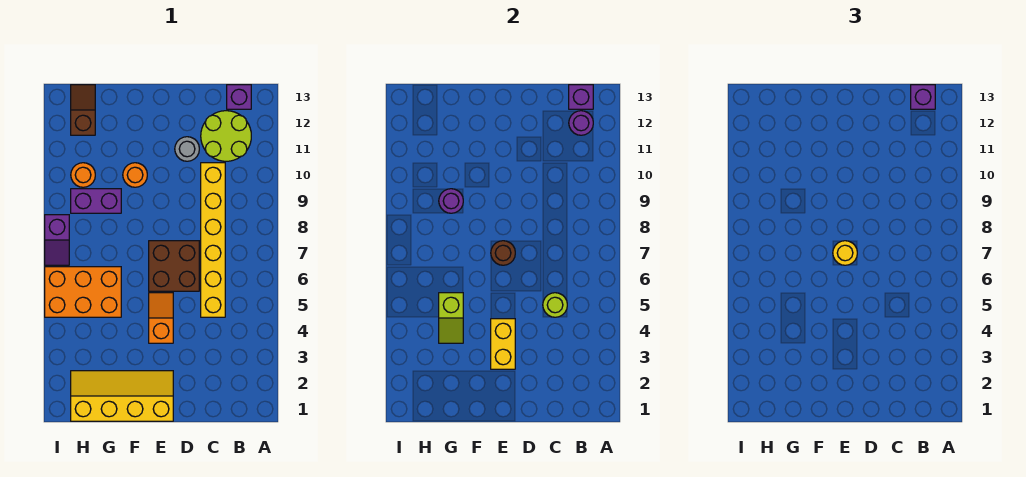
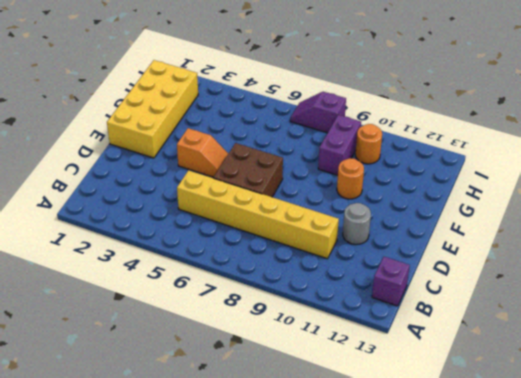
yellow 2x4 brick [107,60,198,158] -> yellow 2x4 slope [71,371,173,421]
none -> lime 2x2 round brick [201,111,251,161]
none -> orange 2x3 brick [45,267,121,317]
none -> brown 1x2 slope [71,85,95,135]

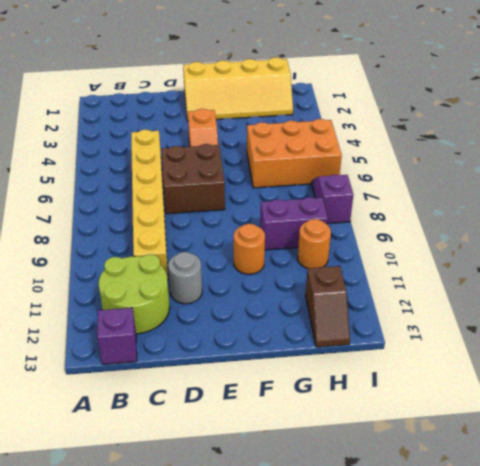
none -> purple 1x1 round brick [569,111,593,135]
none -> purple 1x1 brick [569,85,593,109]
none -> lime 1x1 round brick [543,293,567,317]

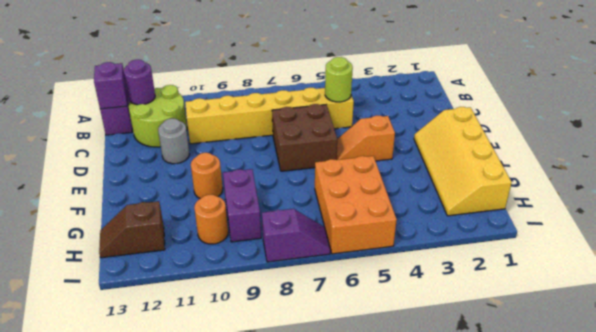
none -> yellow 1x2 brick [491,319,515,369]
none -> brown 1x1 round brick [491,241,515,265]
none -> lime 1x2 slope [439,293,463,343]

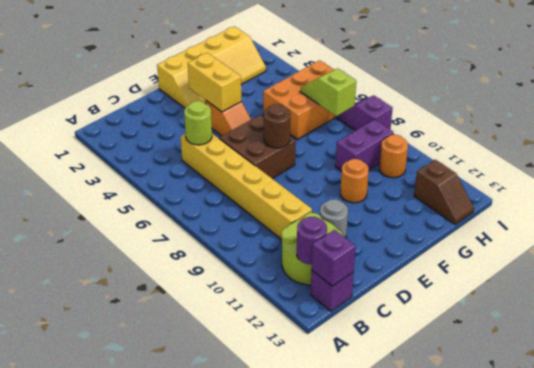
lime 1x2 slope [300,68,356,116] -> lime 1x2 slope moved to [439,293,463,343]
none -> purple 1x1 round brick [439,189,463,213]
none -> purple 1x1 brick [911,85,935,109]
none -> yellow 1x1 round brick [833,241,857,265]

